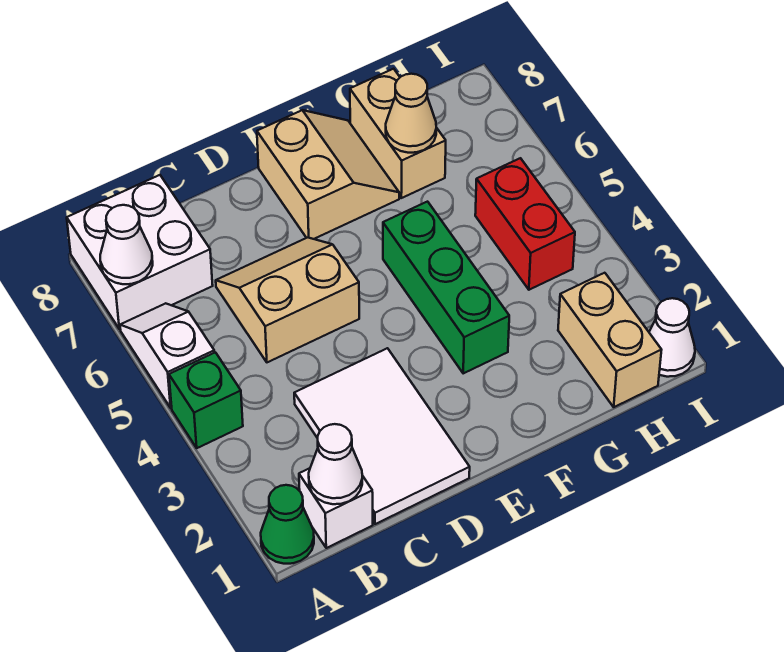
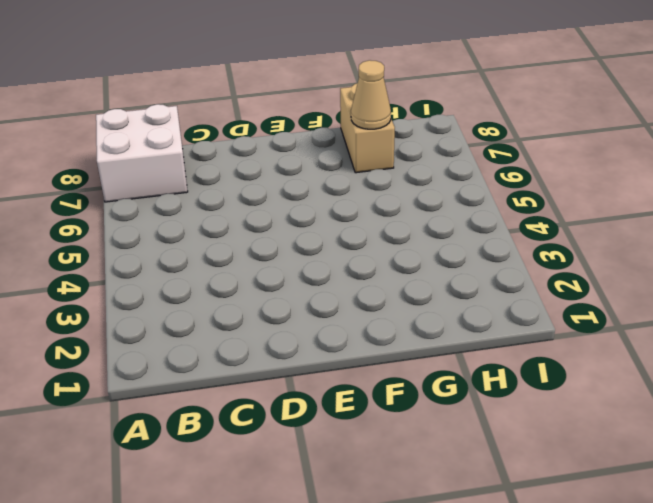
none -> green 1x1 cone [261,485,314,564]
none -> green 1x1 brick [169,352,243,448]
none -> white 1x2 slope [120,303,214,408]

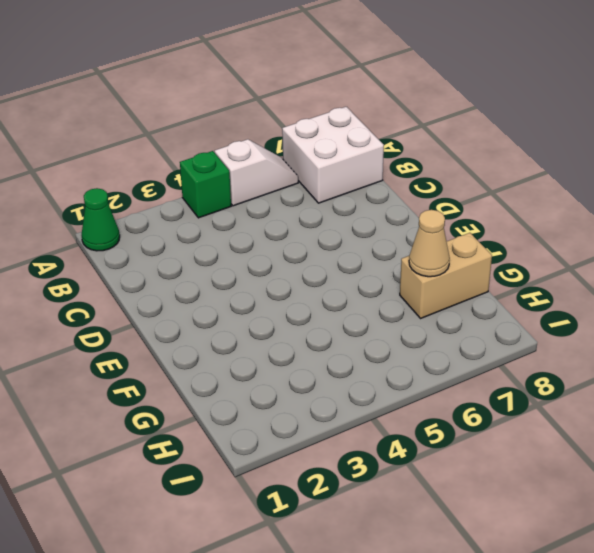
none -> white 1x1 brick [299,468,373,548]
none -> white 2x3 tile [294,348,470,524]
none -> tan 2x2 slope [216,237,359,362]

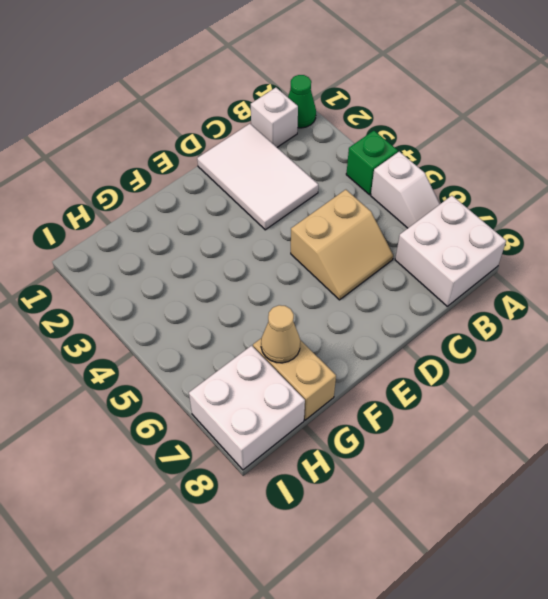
white 2x2 brick [189,346,305,470] -> none
none -> tan 2x2 slope [257,110,399,239]
none -> green 1x3 brick [383,202,509,373]
none -> tan 1x2 brick [558,273,661,407]

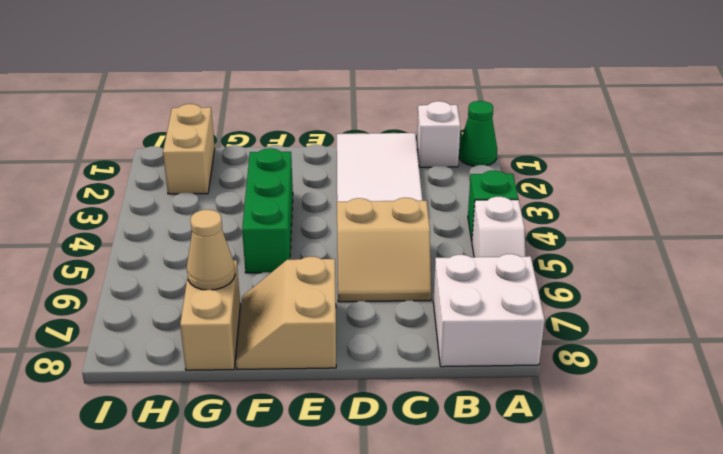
none -> red 1x2 brick [475,158,575,290]
none -> white 1x1 cone [649,298,695,377]
none -> white 1x1 cone [100,205,153,284]

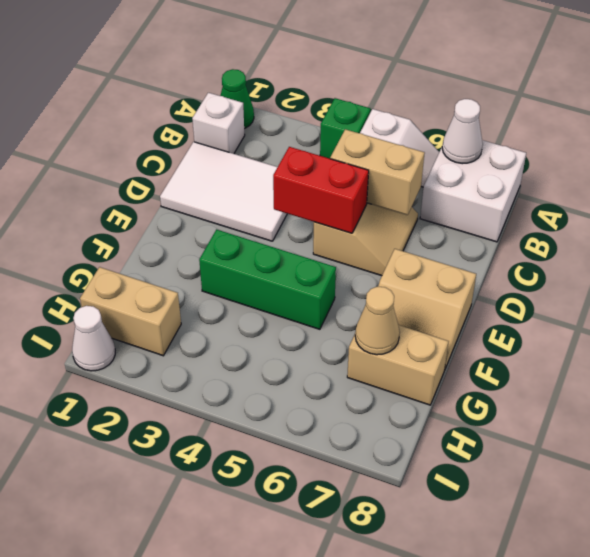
tan 1x2 brick [330,129,425,215] -> none
red 1x2 brick [273,147,369,233] -> red 1x2 brick moved to [475,158,575,290]
none -> white 1x1 cone [309,424,362,504]

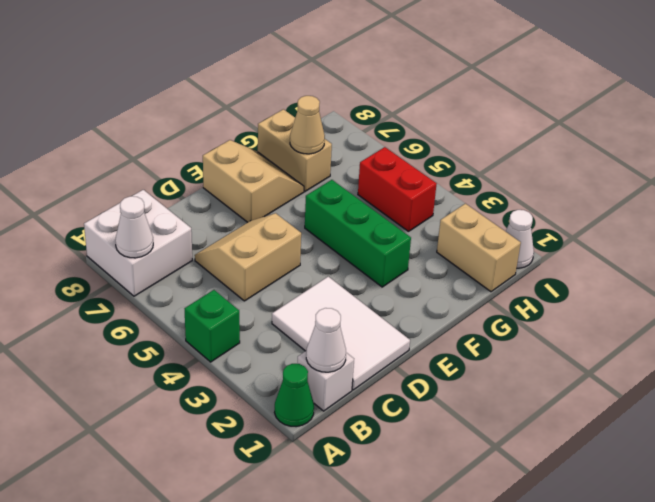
none -> white 1x2 slope [120,303,214,408]

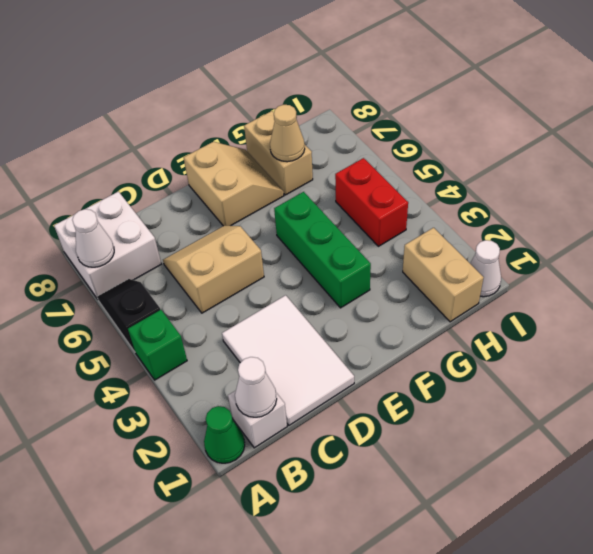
black 1x2 slope [97,279,161,352] -> white 1x2 slope [120,303,214,408]

